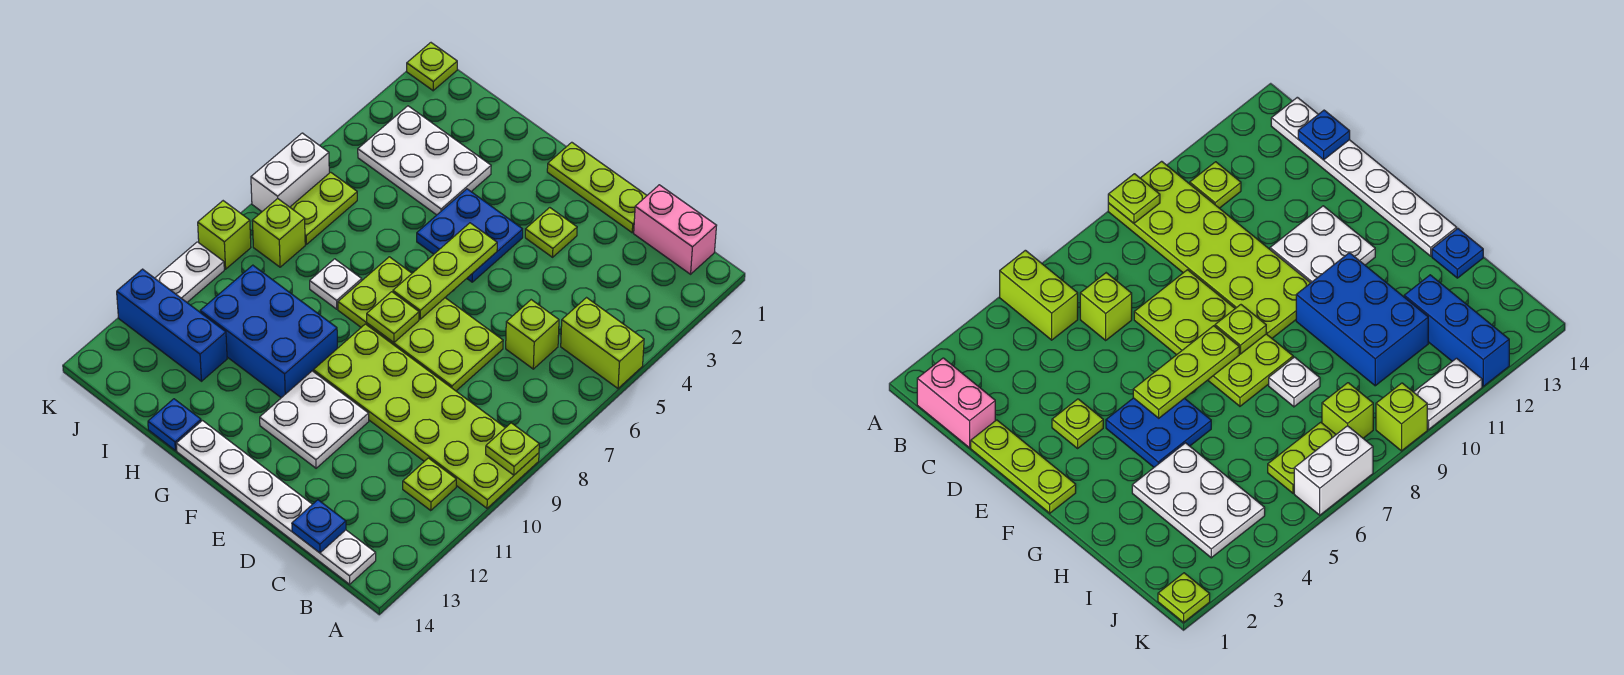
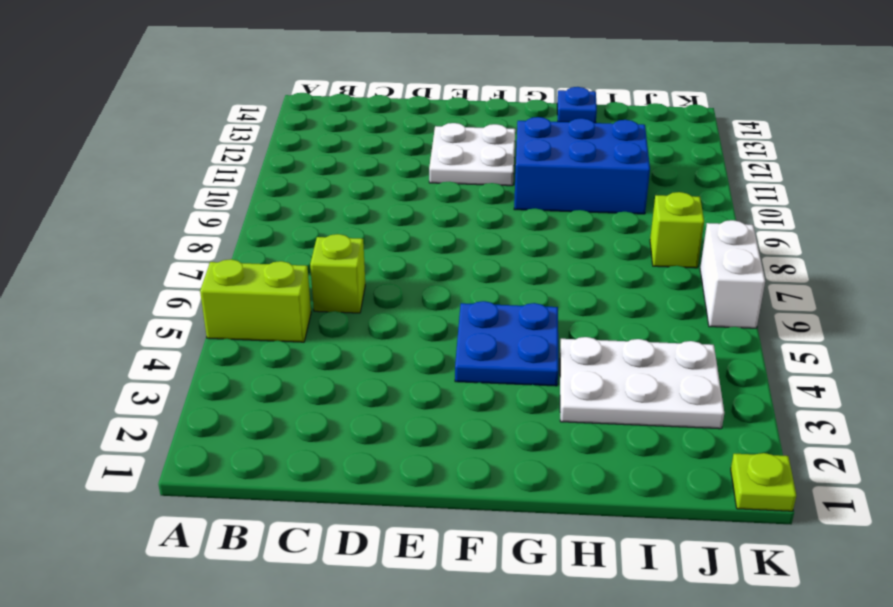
none -> lime 2x6 plate [313,324,539,508]
none -> pink 1x2 brick [634,185,717,274]
none -> lime 1x1 plate [403,458,456,510]

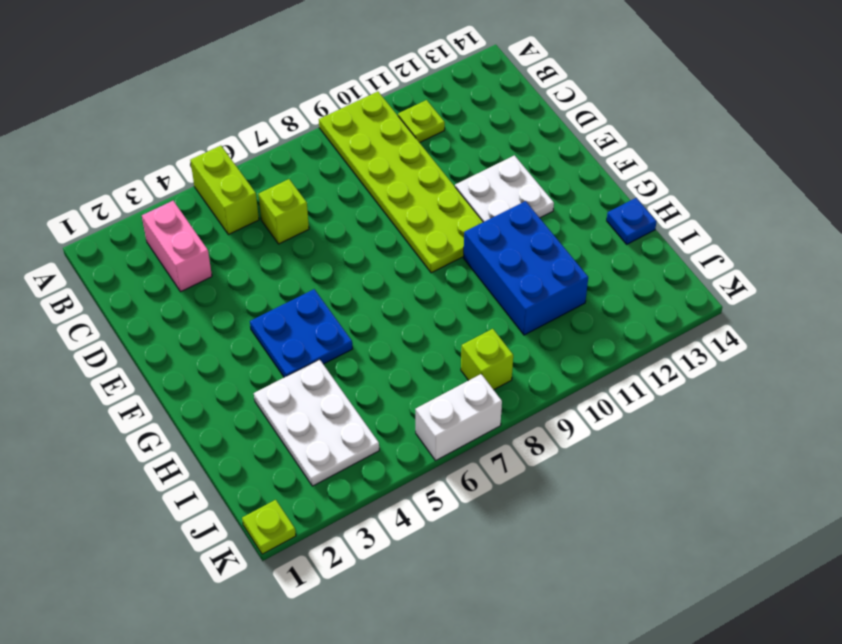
pink 1x2 brick [142,201,212,292] -> pink 1x2 brick moved to [634,185,717,274]
none -> white 1x6 plate [176,421,376,584]
none -> lime 1x3 plate [547,142,647,233]
none -> lime 2x4 plate [338,257,503,391]

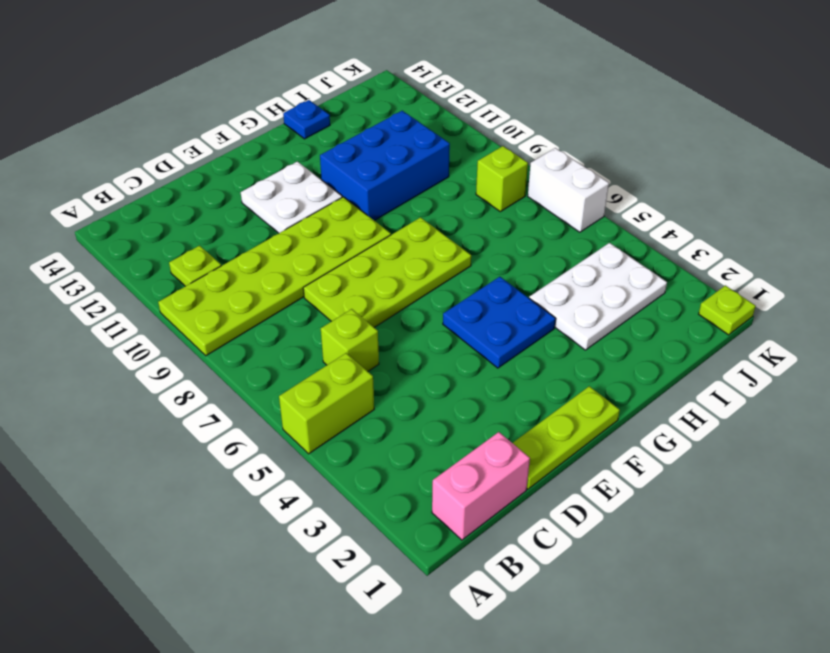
none -> white 1x6 plate [176,421,376,584]
none -> lime 1x1 plate [525,208,577,257]
none -> white 1x1 plate [310,259,362,309]

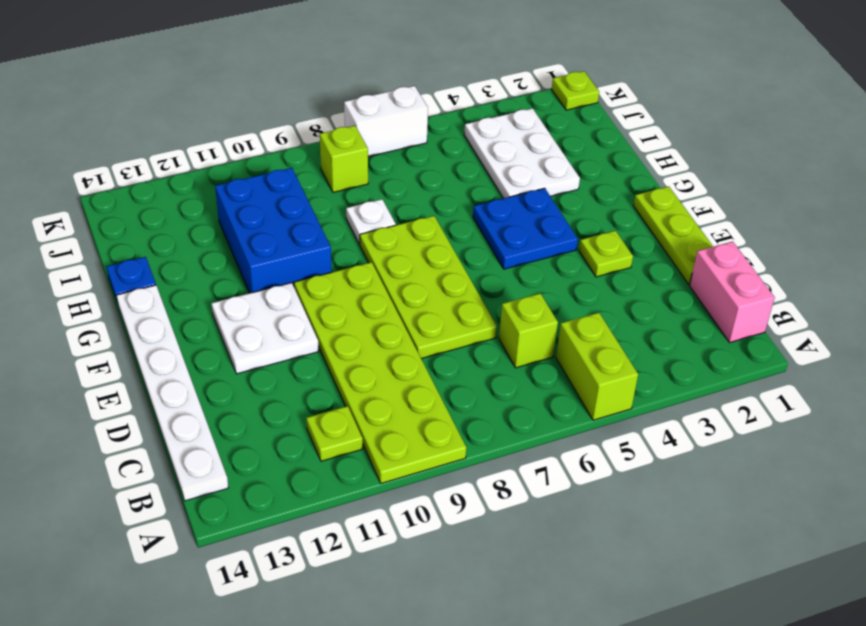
none -> blue 1x3 brick [117,269,227,381]
none -> lime 1x2 plate [290,172,357,244]
none -> lime 1x1 brick [198,201,251,269]

